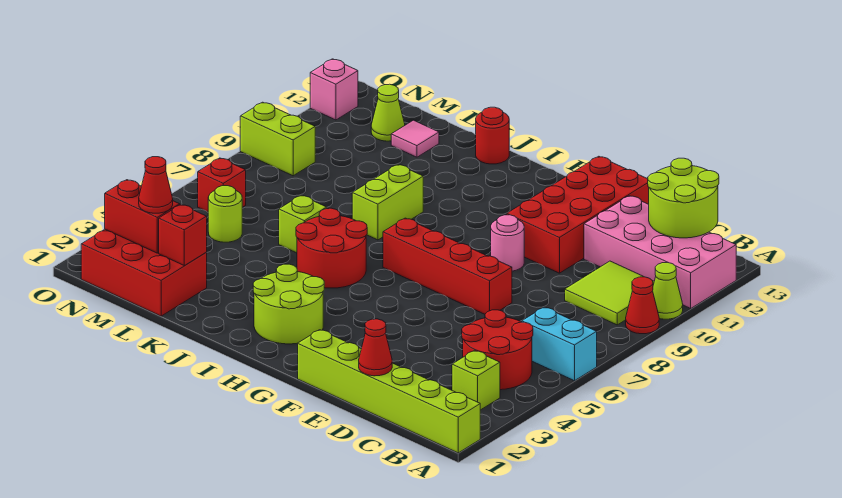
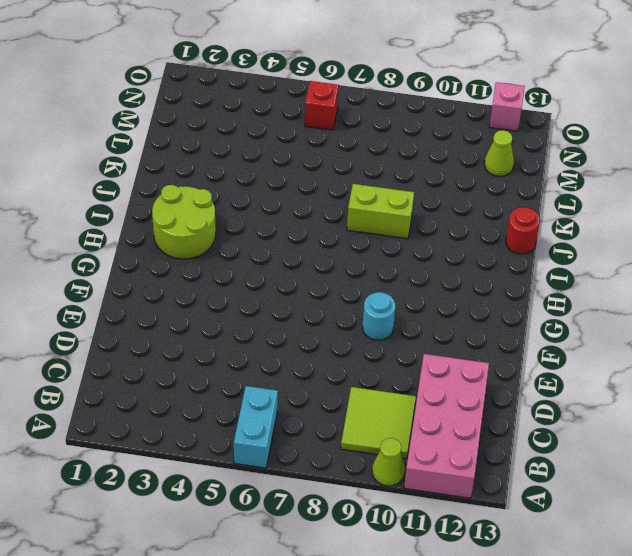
cyan 1x1 round brick [363,292,395,340] -> pink 1x1 round brick [491,215,524,271]
none -> lime 1x6 brick [298,330,480,453]
none -> red 1x1 cone [626,277,659,334]
none -> lime 1x1 brick [452,351,500,410]

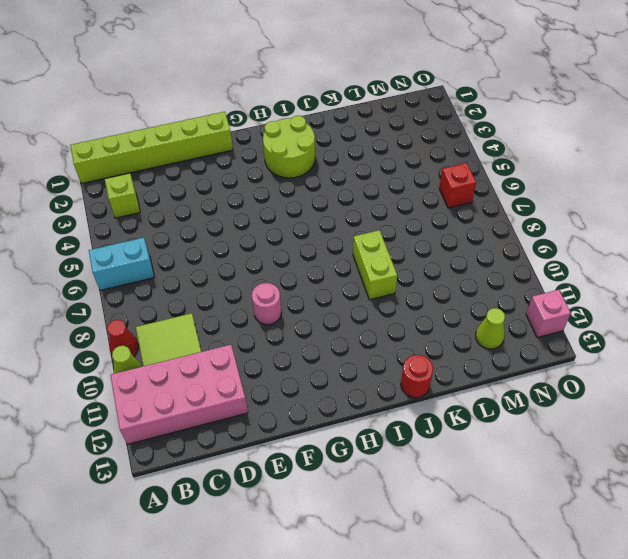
none -> red 2x2 round brick [462,310,533,390]
none -> red 1x4 brick [383,218,512,314]
none -> red 2x4 brick [507,156,649,273]

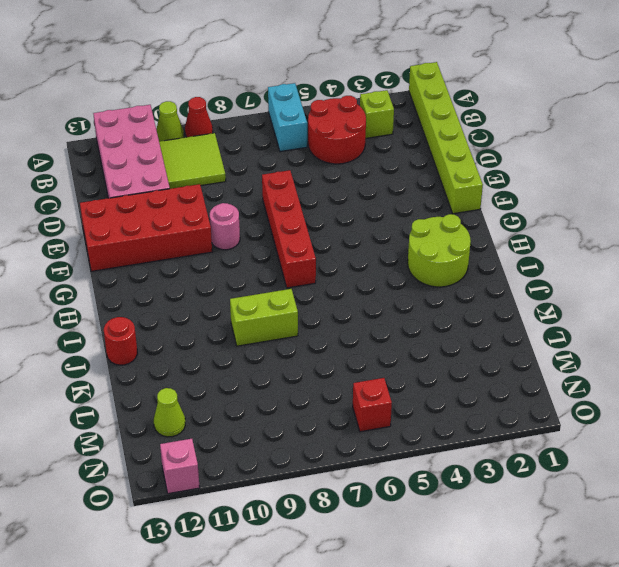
none -> red 2x2 round brick [296,208,367,288]
none -> lime 1x1 brick [279,195,327,253]
none -> red 2x3 brick [81,229,207,316]

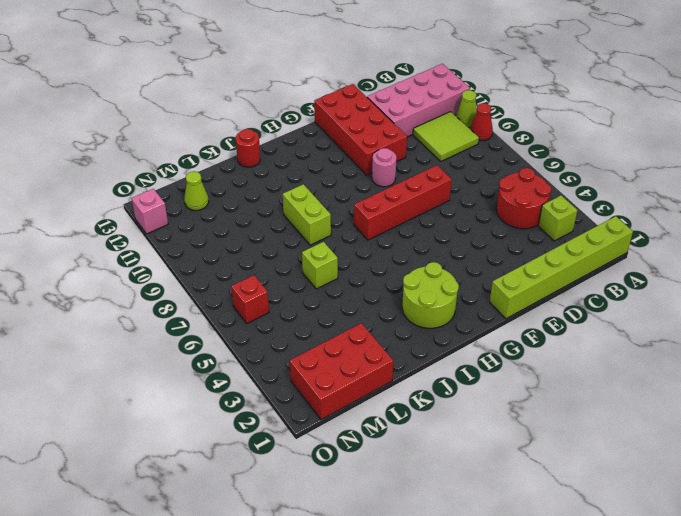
none -> cyan 1x2 brick [522,307,597,381]
none -> red 2x2 round brick [296,208,367,288]
none -> pink 1x1 tile [391,120,439,157]

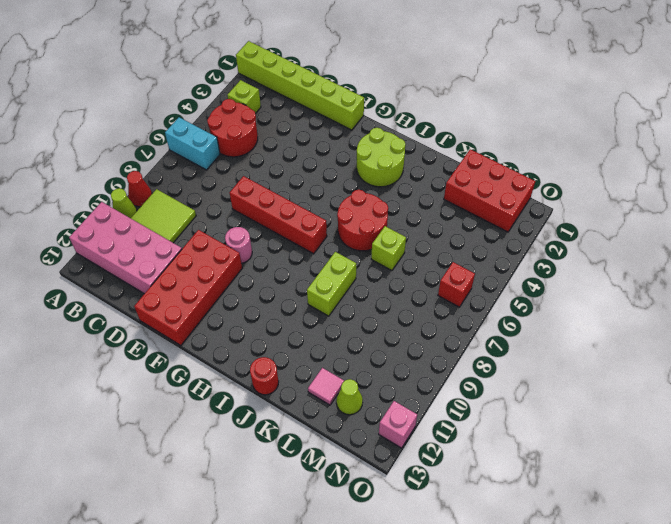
none -> lime 1x1 round brick [208,186,242,242]
none -> lime 1x2 brick [240,102,315,176]
none -> lime 2x2 round brick [648,158,719,238]

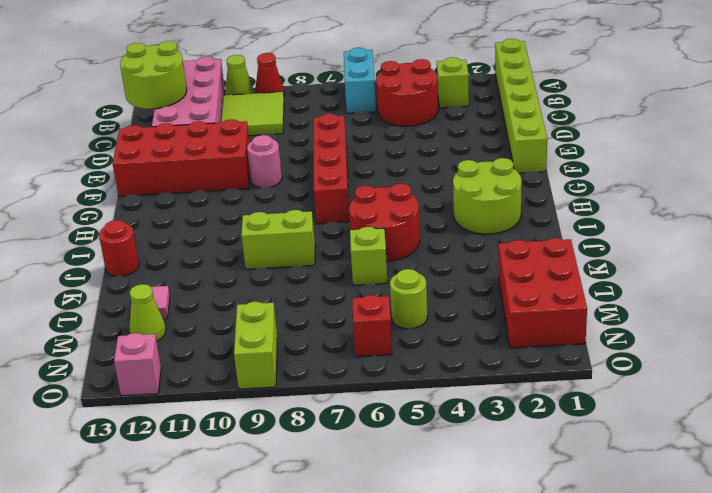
none -> red 1x1 cone [359,319,392,376]
none -> red 1x1 brick [159,205,207,265]
none -> red 1x2 brick [105,180,180,253]

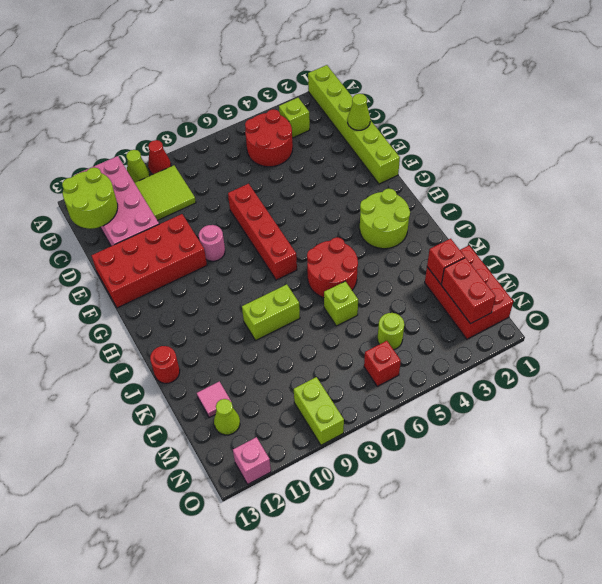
lime 1x1 cone [348,94,370,130] -> red 1x1 cone [359,319,392,376]
none -> cyan 1x2 brick [522,307,597,381]
none -> red 1x1 cone [139,157,173,213]

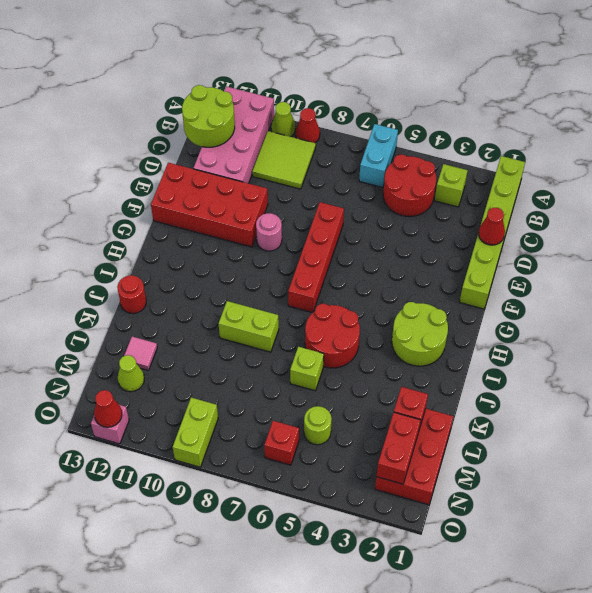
red 1x1 cone [94,390,122,427] -> red 1x1 cone moved to [139,157,173,213]

